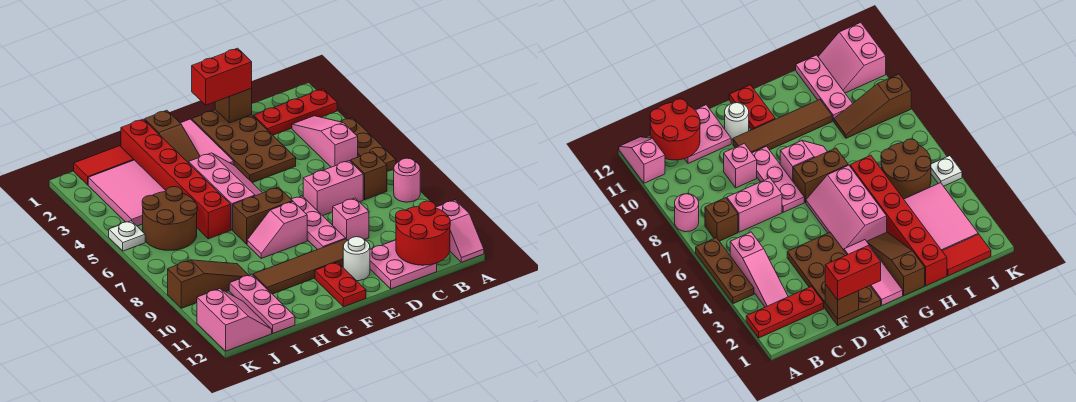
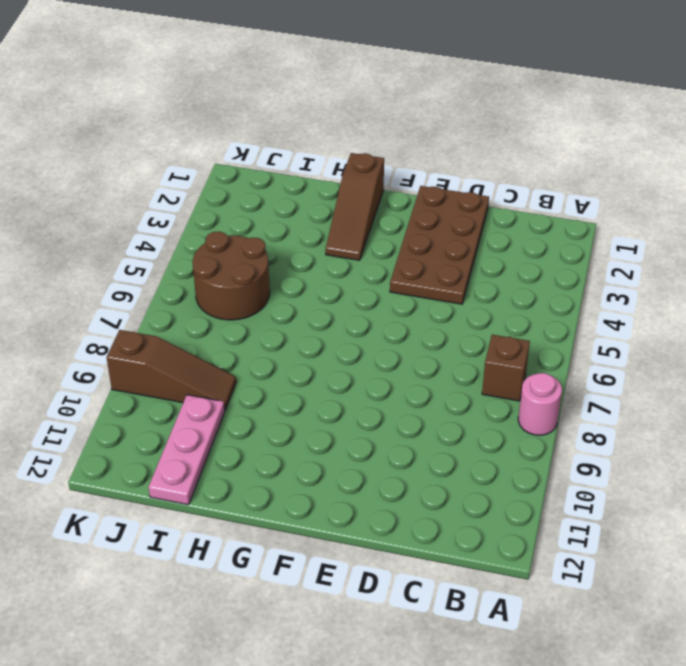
none -> red 1x3 plate [253,89,337,135]
none -> brown 1x3 plate [341,118,396,171]
none -> pink 1x2 slope [436,200,484,262]
none -> pink 1x3 slope [292,116,358,167]

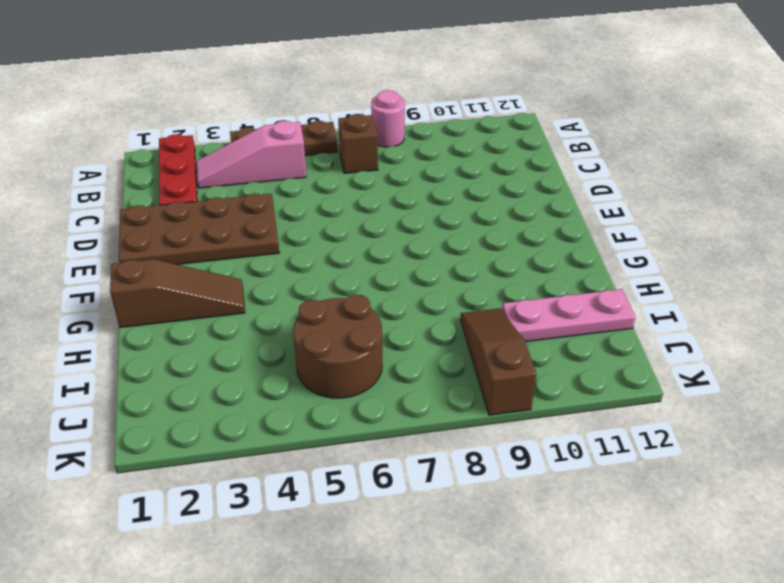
none -> pink 1x2 slope [436,200,484,262]
none -> pink 1x2 brick [303,161,363,216]
none -> pink 2x2 plate [370,240,437,289]
none -> pink 1x1 brick [333,198,369,240]

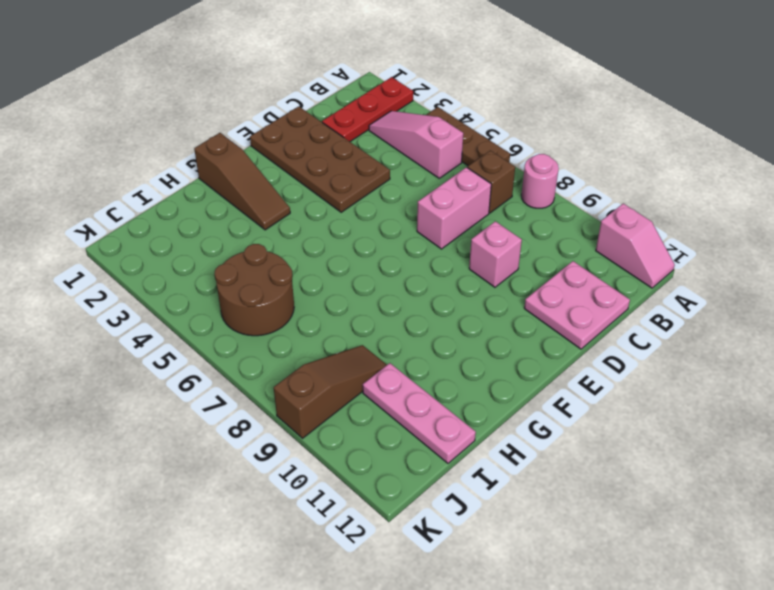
none -> pink 1x3 plate [291,196,346,250]
none -> brown 1x4 tile [253,239,348,294]
none -> white 1x1 round brick [343,237,370,281]
none -> pink 1x3 tile [181,119,234,165]

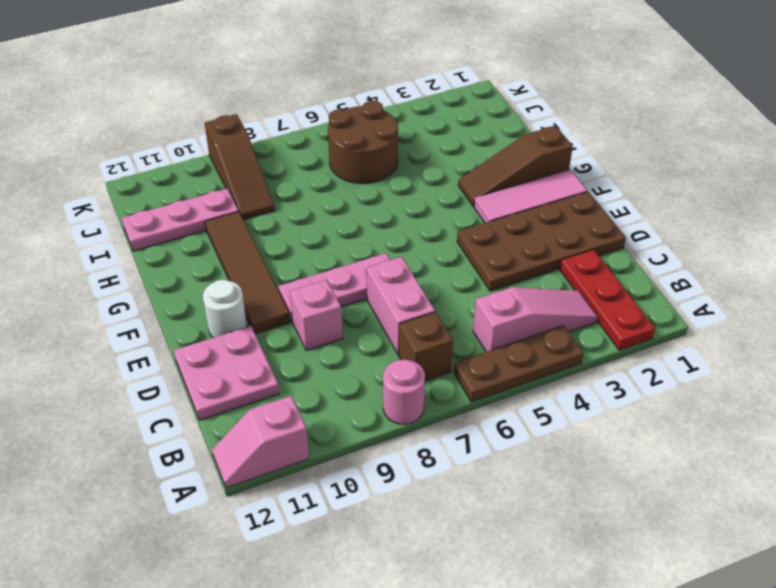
none -> pink 2x3 slope [189,153,262,230]
none -> brown 1x2 brick [233,187,293,244]
none -> pink 1x2 slope [247,202,307,258]
none -> red 1x2 plate [315,262,366,307]

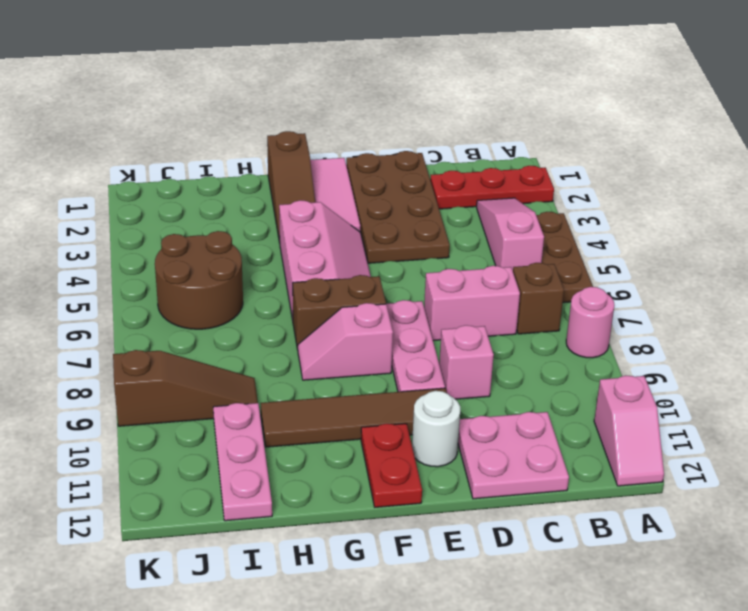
none -> red 1x6 brick [121,119,231,239]
none -> red 1x2 tile [74,146,134,185]
none -> pink 2x3 tile [88,160,166,226]
none -> pink 2x2 slope [197,289,272,351]

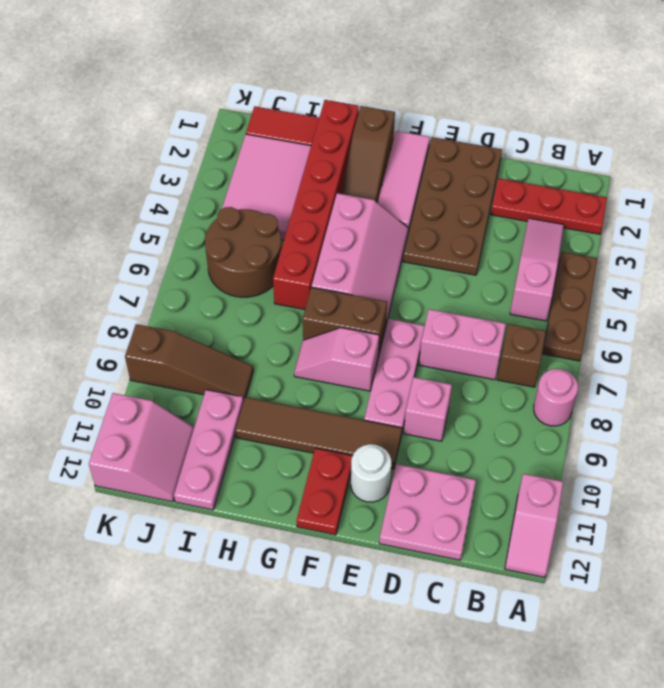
none -> white 1x1 plate [109,221,145,251]
none -> red 2x2 round brick [396,201,450,265]
none -> brown 1x1 brick [215,88,252,123]
none -> red 1x2 brick [192,48,252,105]

